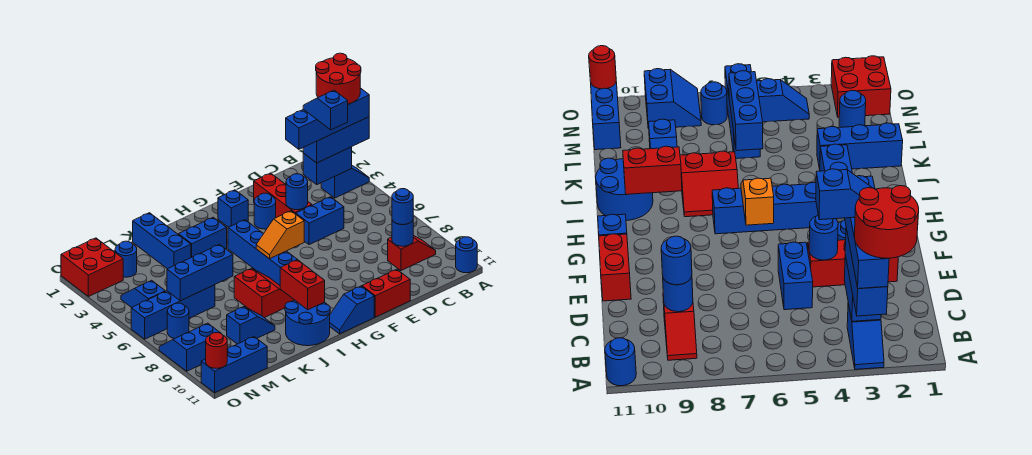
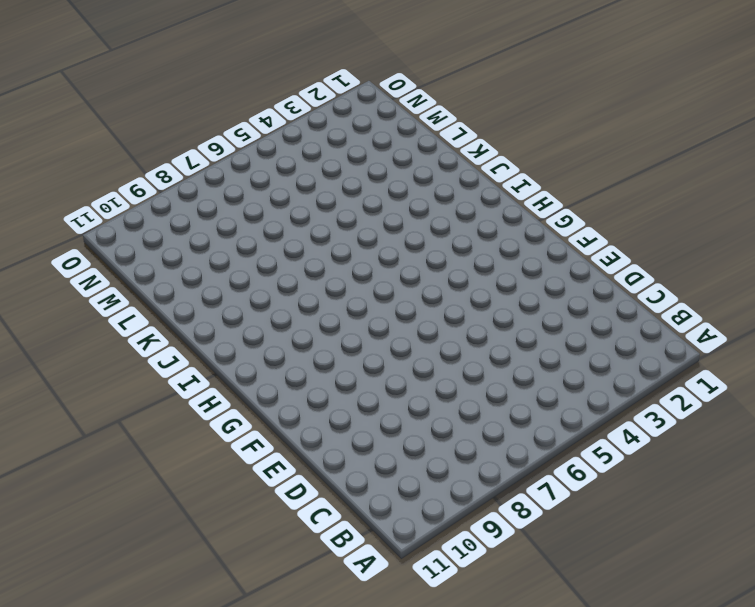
none -> blue 1x2 slope [321,166,369,198]
none -> blue 1x1 round brick [456,237,477,273]
none -> red 1x2 slope [388,235,436,271]
none -> blue 1x2 brick [296,197,344,245]

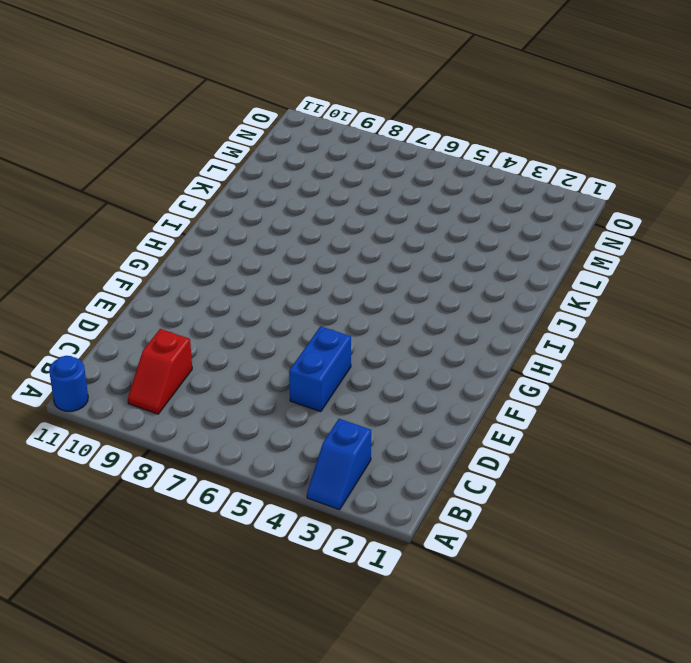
none -> red 1x3 brick [254,173,312,218]
none -> red 1x2 brick [362,269,410,317]
none -> blue 1x1 round brick [254,193,276,229]
none -> blue 1x1 brick [218,190,248,227]

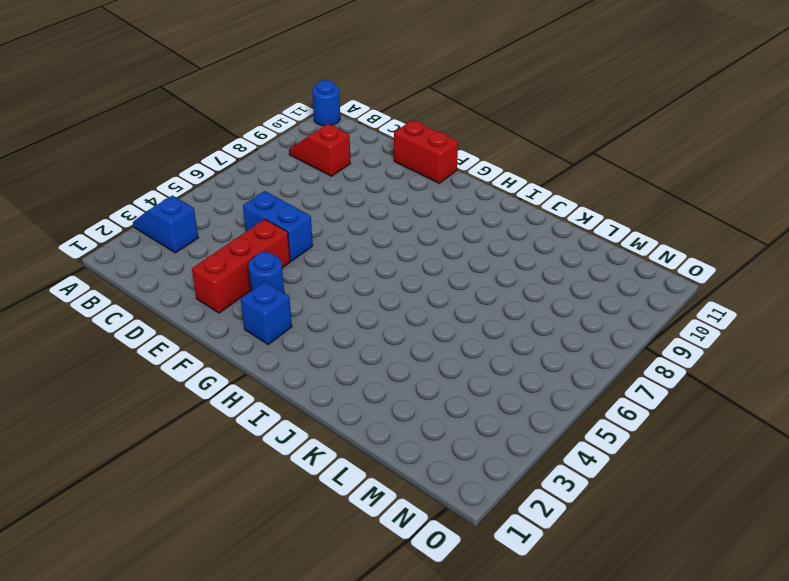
none -> blue 1x2 slope [330,286,374,334]
none -> blue 1x4 brick [228,220,297,285]
none -> blue 1x2 brick [178,217,227,258]
none -> red 2x2 slope [234,268,294,318]

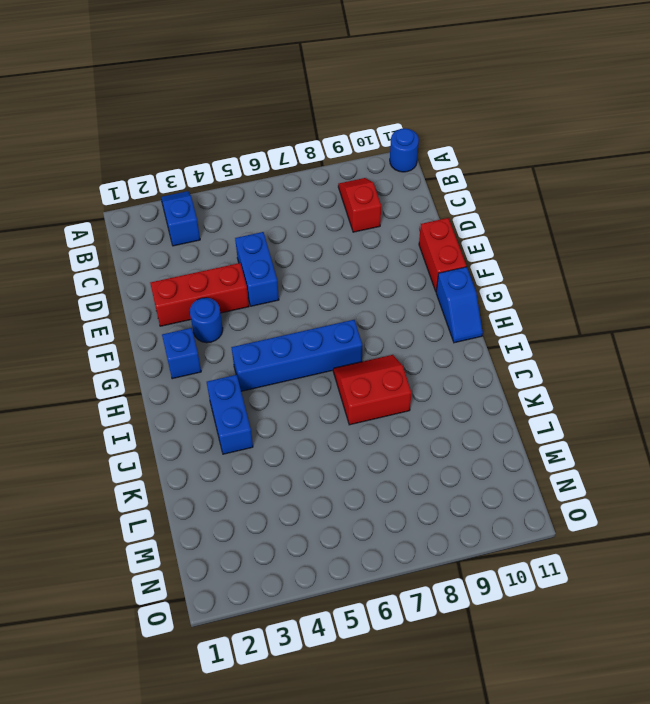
none -> blue 2x2 round brick [285,300,330,346]
none -> blue 1x3 brick [133,213,191,269]
none -> blue 1x2 slope [227,307,275,344]
none -> blue 1x4 brick [131,285,215,339]

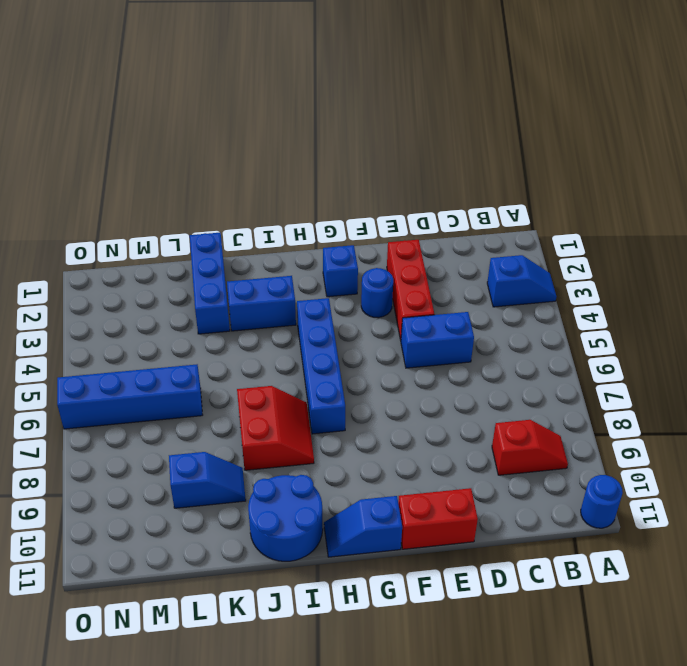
none -> blue 1x1 round brick [115,241,137,277]
none -> blue 1x3 brick [201,337,267,393]
none -> red 2x2 brick [61,238,123,297]
none -> blue 1x2 slope [121,280,165,307]

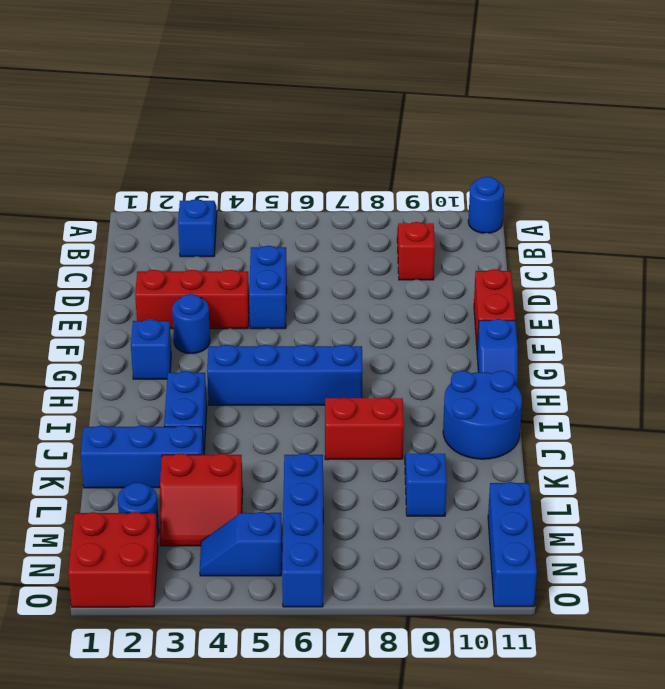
red 2x2 slope [160,454,243,546] -> none
none -> blue 1x1 round brick [167,303,189,339]
none -> blue 2x2 slope [159,323,220,371]
none -> blue 1x2 brick [303,147,352,184]
none -> blue 1x1 round brick [392,220,413,246]

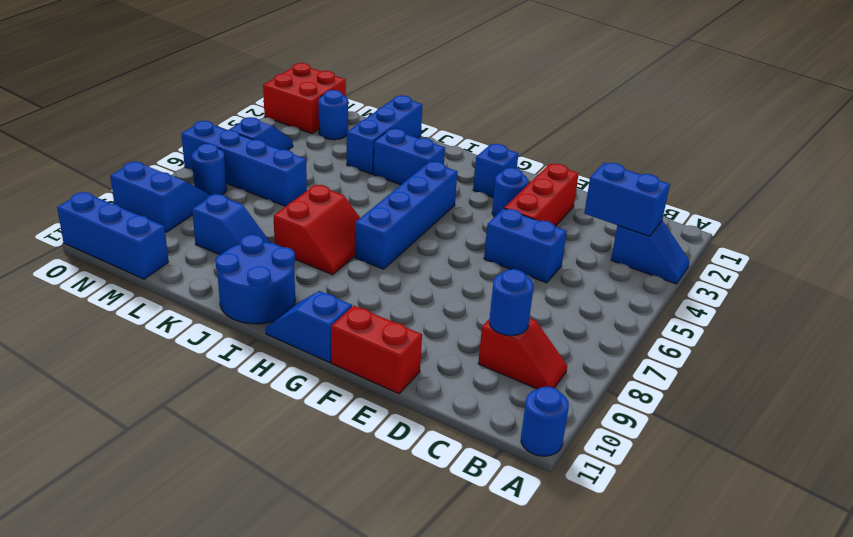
none -> blue 1x1 round brick [286,174,308,210]
none -> orange 1x2 slope [256,211,304,259]
none -> red 1x2 brick [280,260,325,310]
none -> blue 1x3 brick [167,244,233,301]

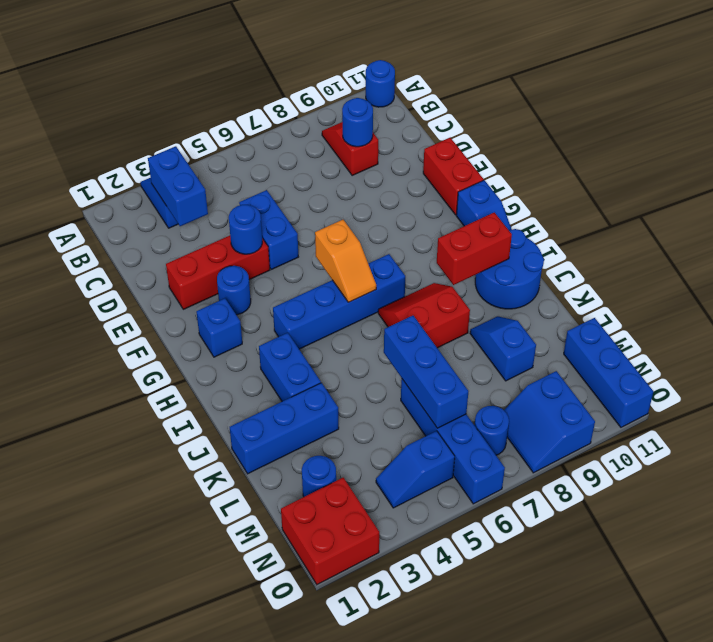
none -> red 1x1 round brick [206,333,227,368]
none -> blue 1x3 brick [303,117,369,163]
none -> blue 1x1 round brick [392,189,413,225]
none -> blue 1x4 brick [286,88,369,149]

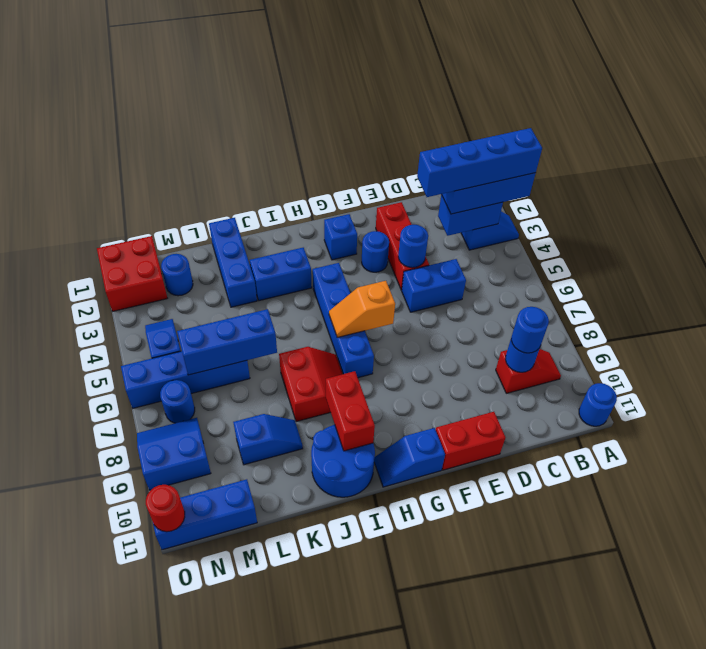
none -> red 2x2 round brick [316,53,361,104]
none -> blue 1x2 slope [303,90,348,130]

